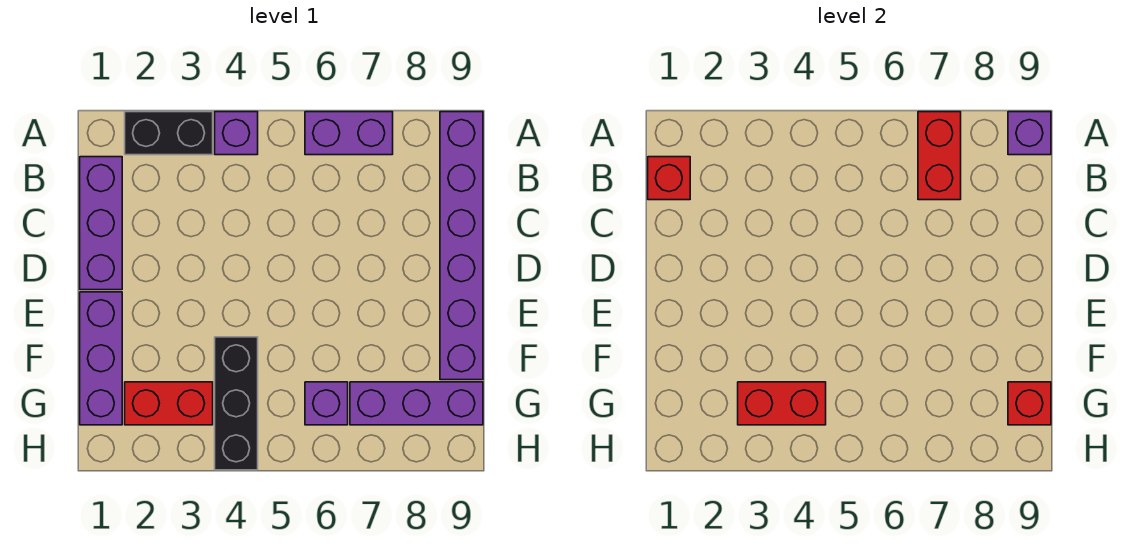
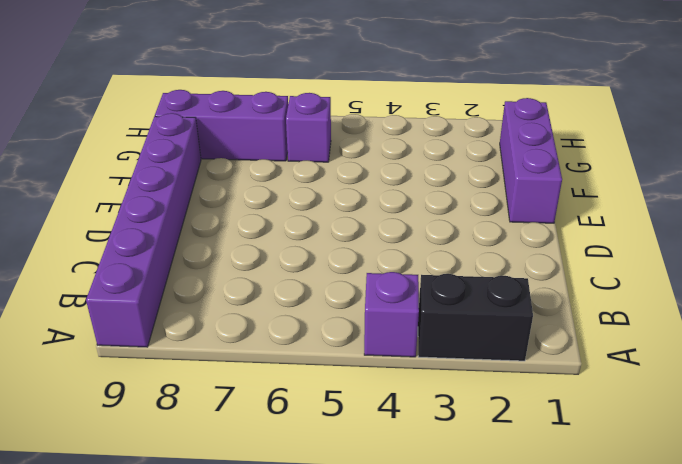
none -> purple 1x2 brick [305,112,393,155]
none -> purple 1x3 brick [80,157,122,290]
none -> black 1x3 brick [215,337,258,470]

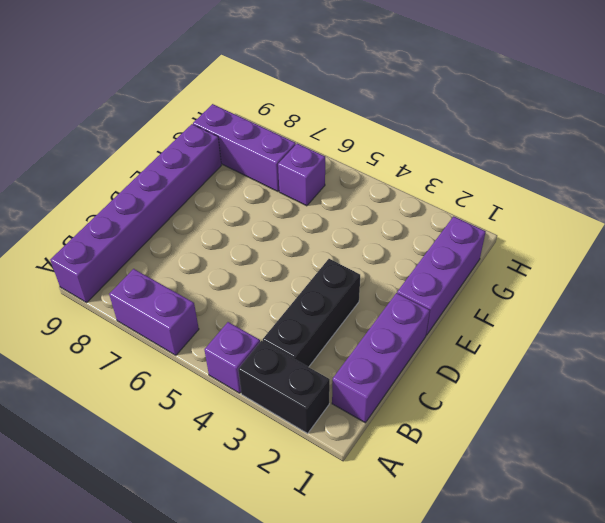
black 1x3 brick [263,259,360,367] -> black 1x3 brick moved to [215,337,258,470]
none -> red 1x2 brick [125,382,213,425]
none -> red 1x2 brick [918,112,961,200]
none -> purple 1x1 brick [1008,112,1051,155]

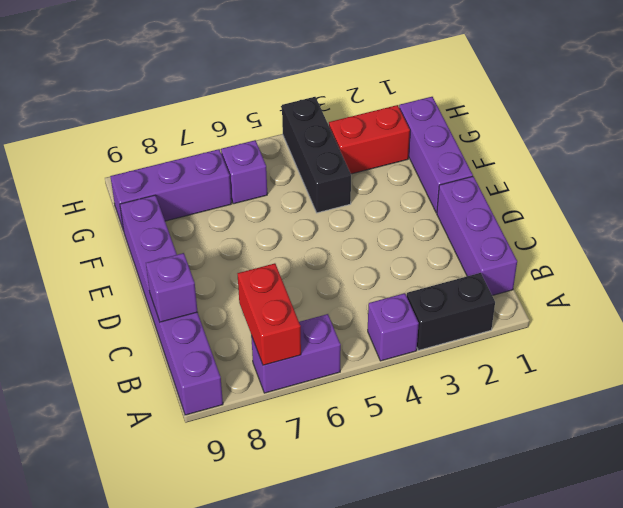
purple 1x1 brick [146,253,198,322] -> purple 1x1 brick moved to [1008,112,1051,155]
none -> red 1x1 brick [648,157,690,200]
none -> red 1x2 brick [738,382,826,425]
none -> red 1x1 brick [1008,382,1051,425]

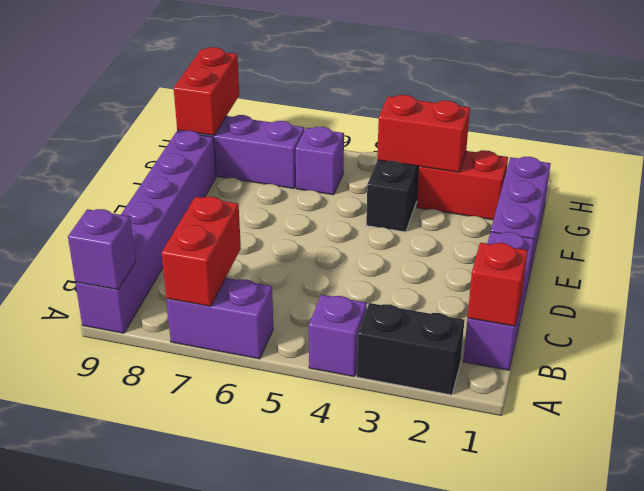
red 1x2 brick [174,47,239,136] -> red 1x1 brick [1008,382,1051,425]

